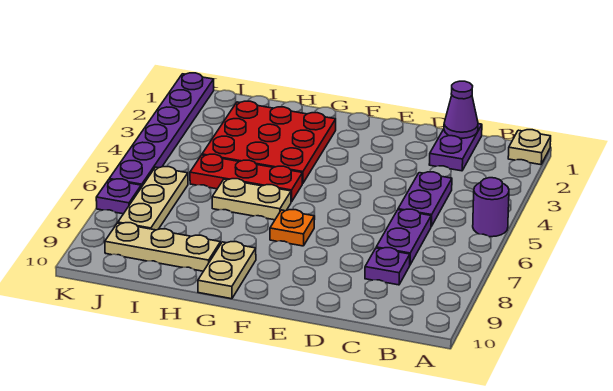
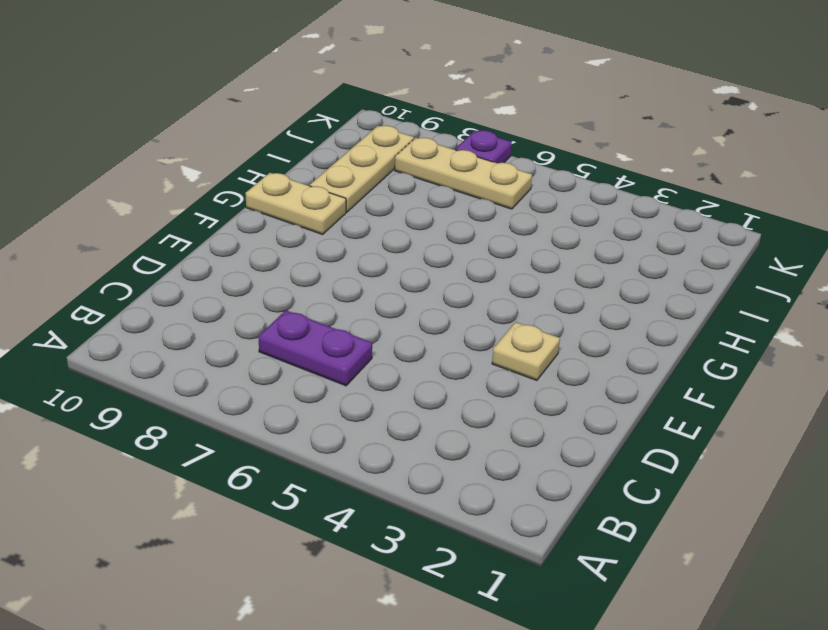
tan 1x1 plate [492,322,560,380] -> tan 1x1 plate moved to [508,130,551,165]
none -> purple 1x1 round brick [473,178,509,237]
none -> purple 1x2 plate [429,124,482,171]
none -> purple 1x2 plate [398,172,452,226]

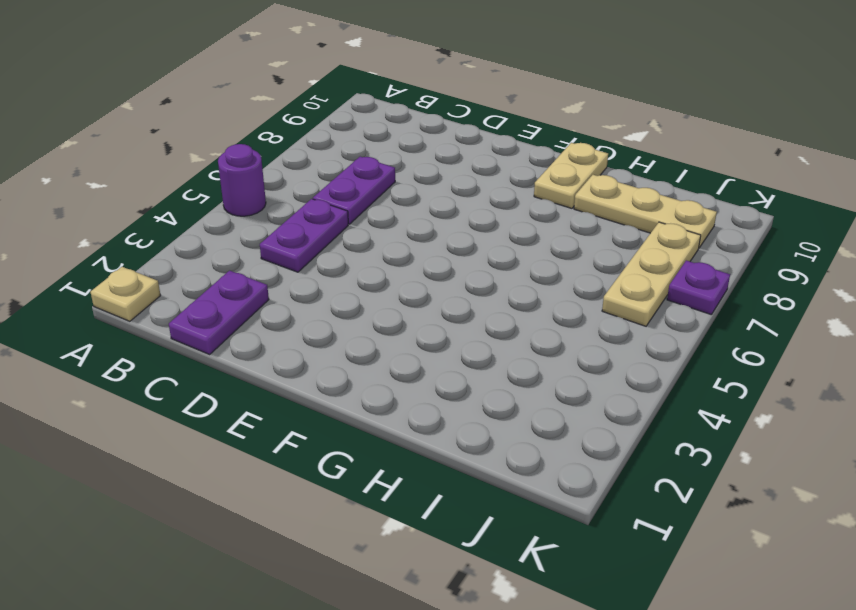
none -> purple 1x1 plate [365,248,410,285]
none -> orange 1x1 plate [270,210,315,246]
none -> red 3x3 plate [202,101,336,183]

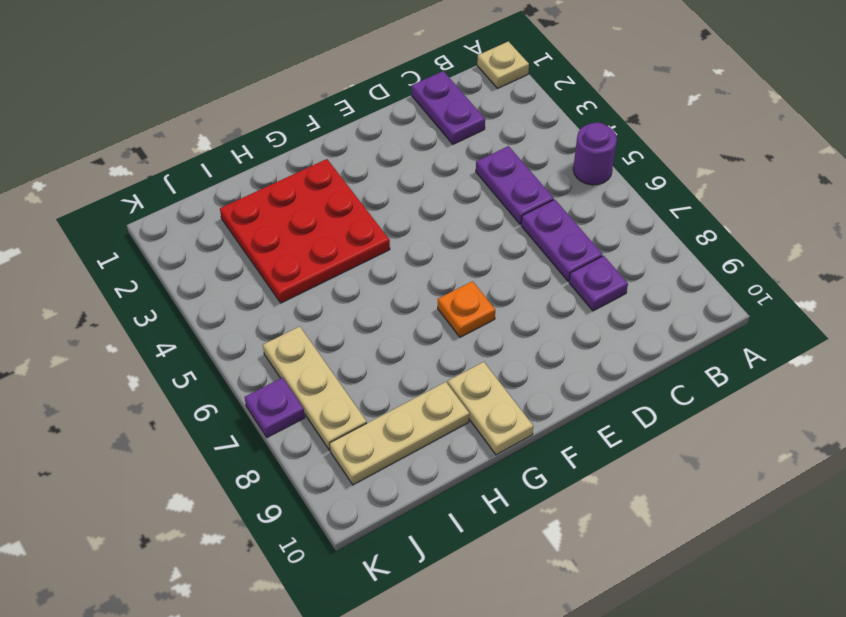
none -> red 1x3 plate [190,154,302,202]
none -> tan 1x2 plate [212,179,291,220]
none -> purple 1x6 plate [109,73,214,187]

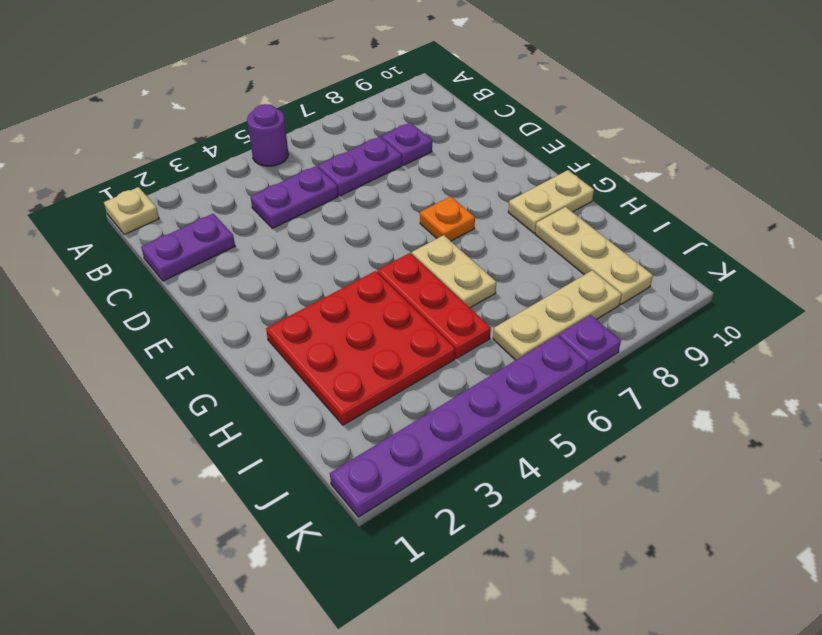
none -> purple 1x1 cone [444,81,478,138]

